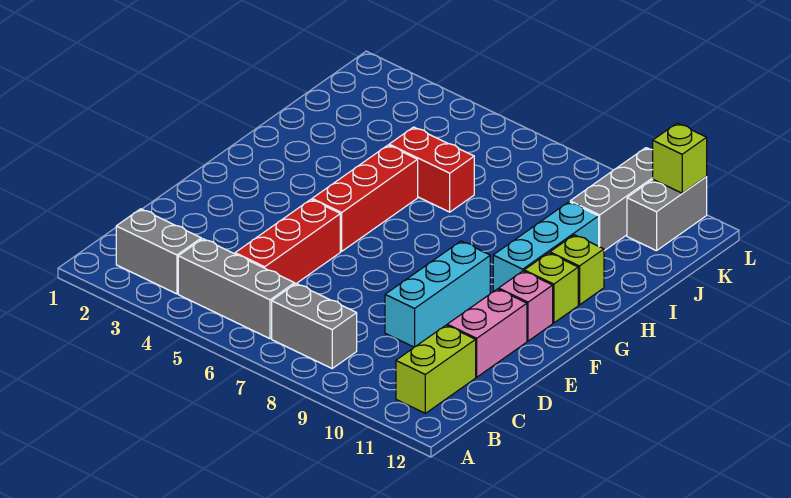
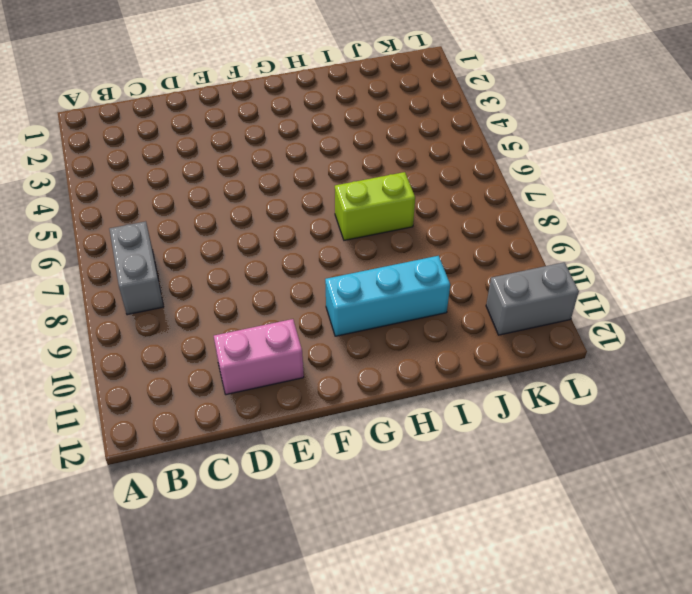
lime 1x2 brick [335,172,415,240] -> lime 1x2 brick moved to [396,325,476,413]
none -> grey 1x2 brick [116,209,201,294]
none -> grey 1x3 brick [178,239,295,339]
none -> red 1x3 brick [235,200,340,284]

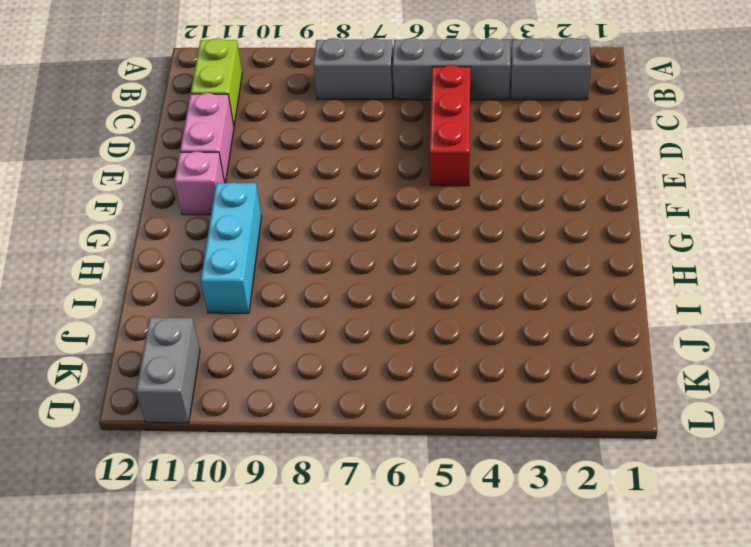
none -> cyan 1x3 brick [385,241,490,347]
none -> red 1x3 brick [312,145,418,251]
none -> lime 1x1 brick [524,253,578,323]

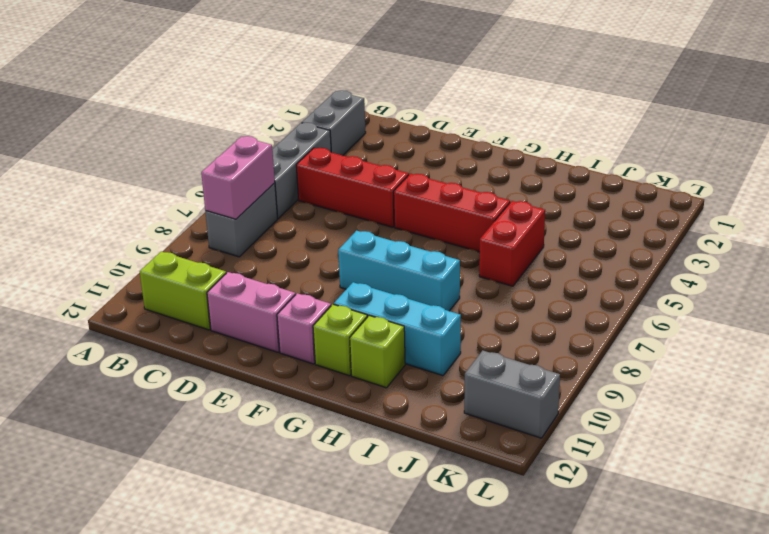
pink 1x2 brick [201,136,275,219] -> none
cyan 1x3 brick [338,231,460,311] -> cyan 1x3 brick moved to [385,241,490,347]
none -> grey 1x3 brick [570,148,653,251]
none -> lime 1x1 brick [653,123,707,193]

